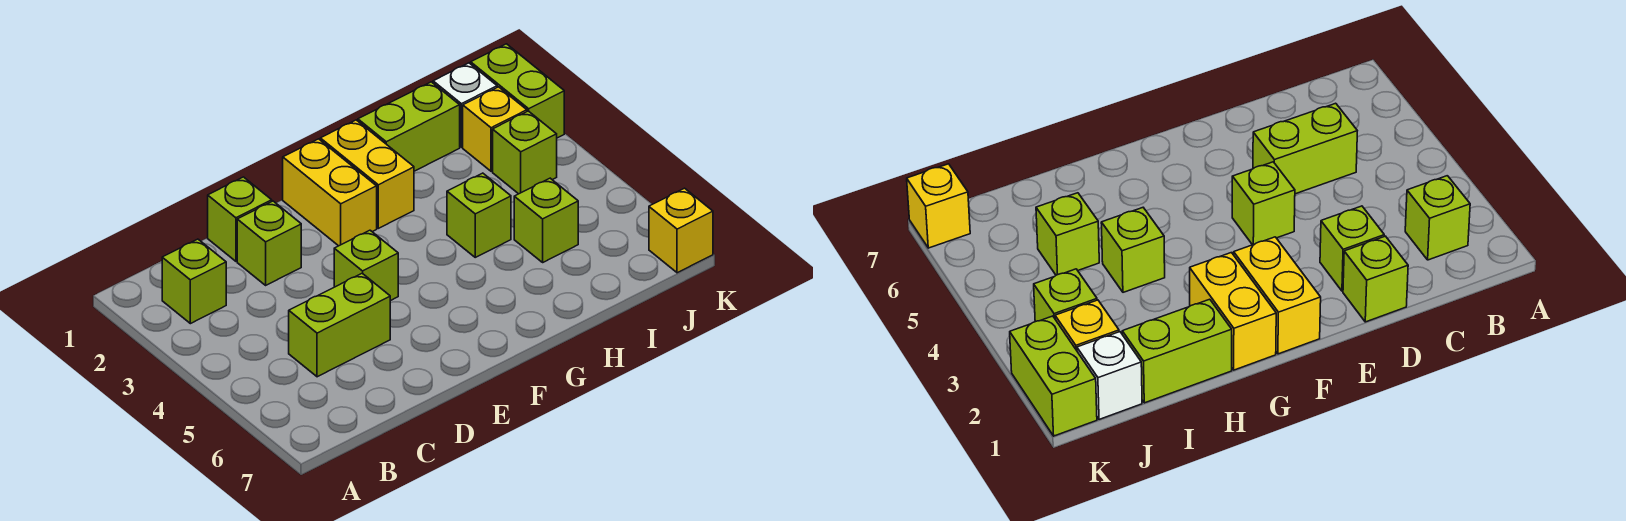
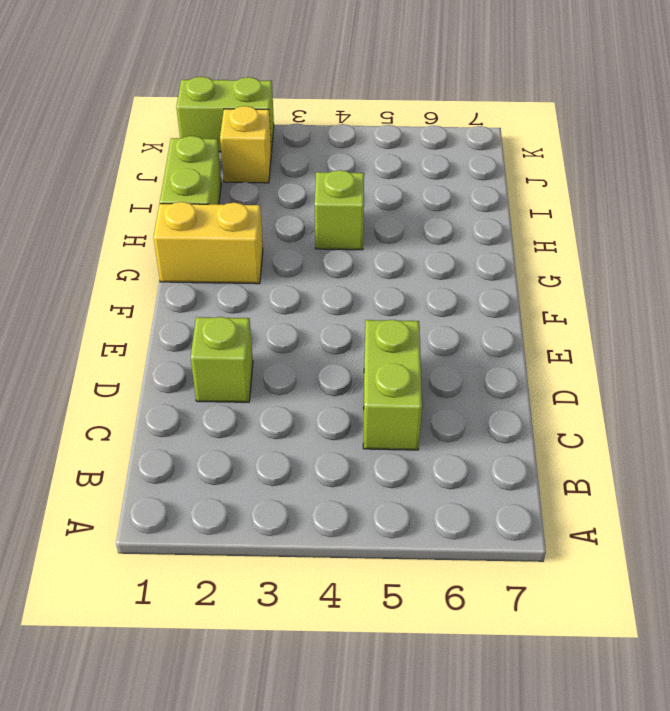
none -> lime 1x1 brick [162,239,226,324]
none -> lime 1x1 brick [208,177,272,261]
none -> lime 1x1 brick [334,230,398,301]

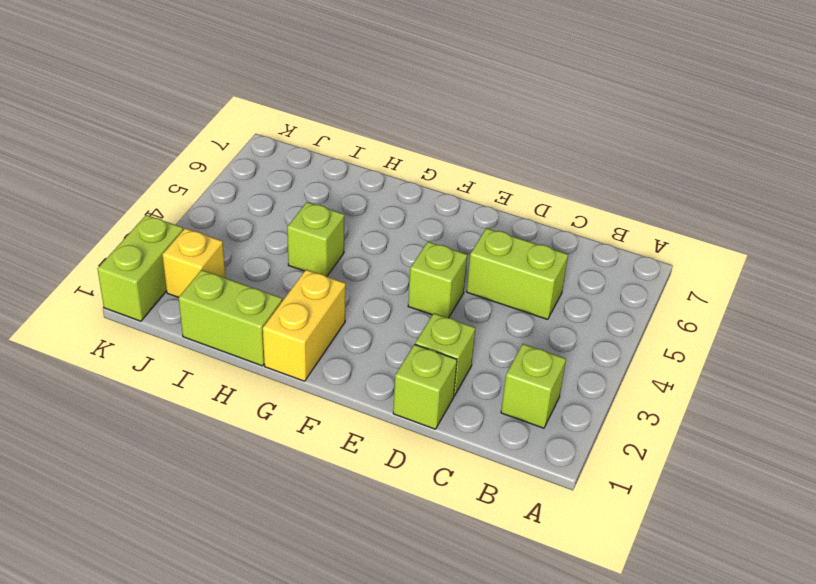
none -> yellow 1x2 brick [283,139,377,246]
none -> lime 1x1 brick [514,178,578,262]
none -> white 1x1 brick [433,63,497,147]

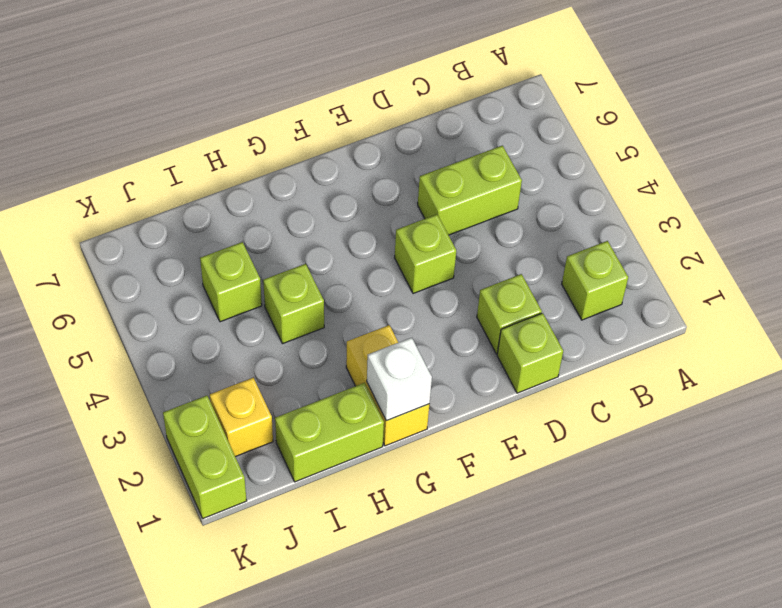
white 1x1 brick [367,338,432,421] -> white 1x1 brick moved to [433,63,497,147]
none -> yellow 1x2 brick [283,139,377,246]
none -> lime 1x1 brick [493,111,557,194]
none -> yellow 1x1 brick [649,188,713,273]

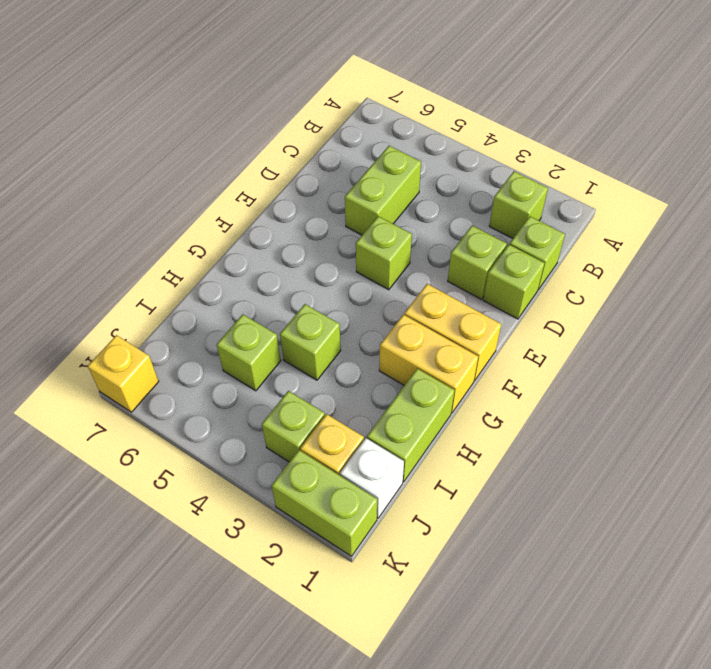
lime 1x1 brick [510,216,565,290] -> none

